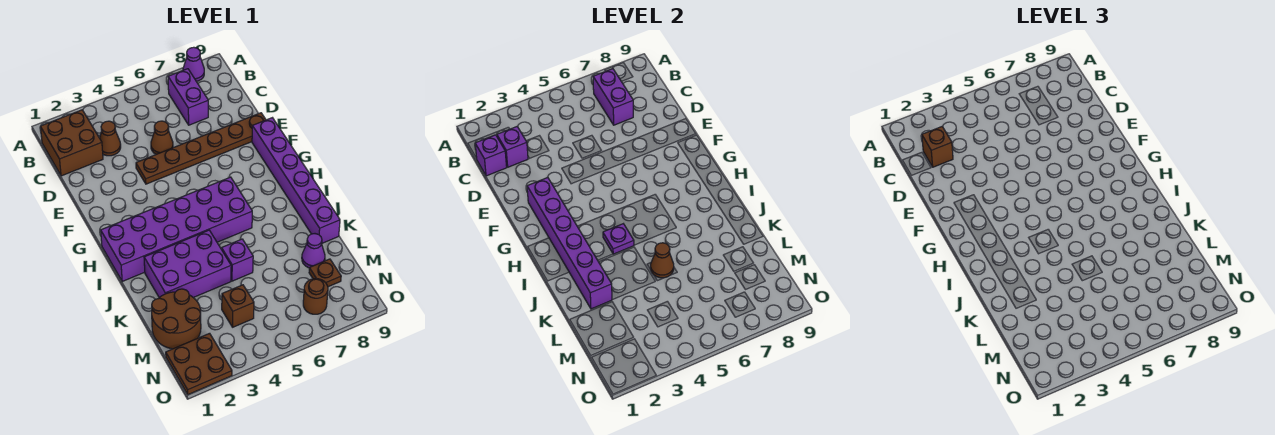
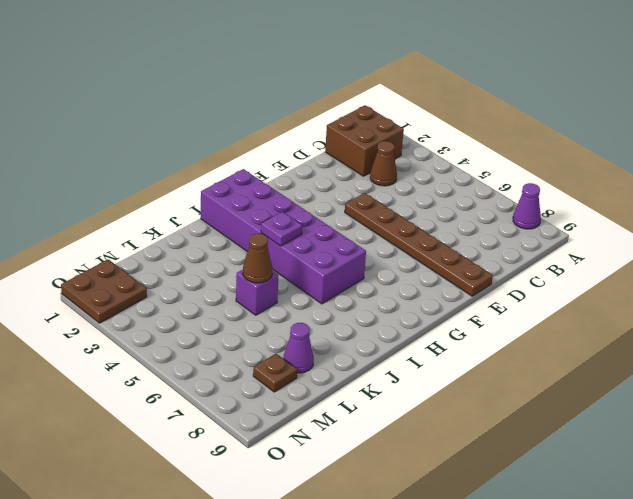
none -> purple 1x2 brick [168,69,208,125]
none -> brown 1x1 cone [151,121,173,154]
none -> purple 1x6 brick [252,118,340,243]

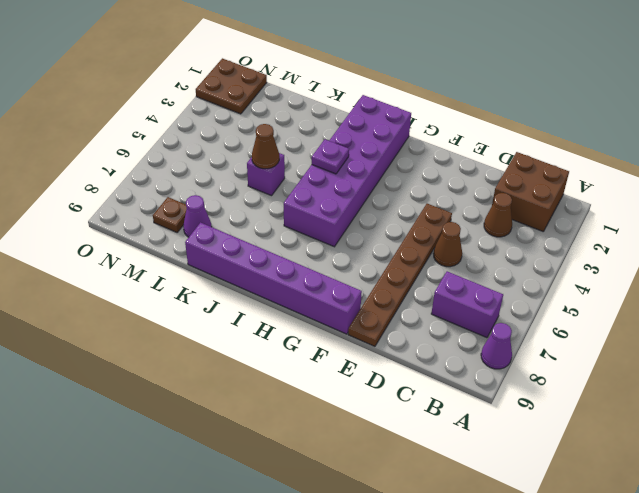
none -> purple 2x3 brick [144,230,231,298]
none -> brown 2x2 round brick [152,289,201,349]
none -> brown 1x1 brick [222,285,254,327]

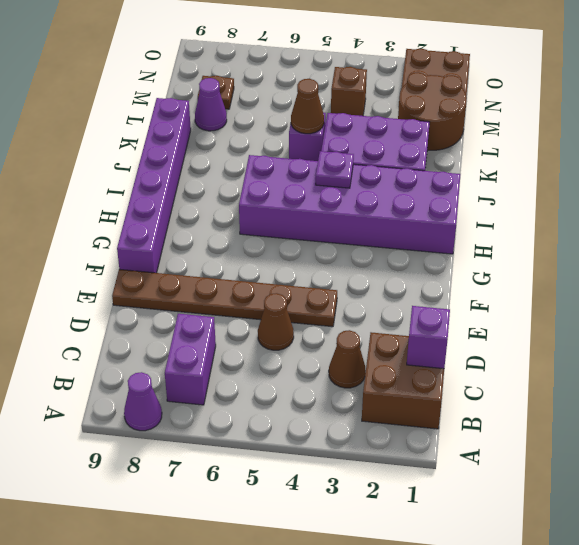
none -> brown 1x1 round brick [303,279,328,314]
none -> purple 1x2 brick [593,69,633,125]
none -> purple 1x1 brick [497,127,528,167]

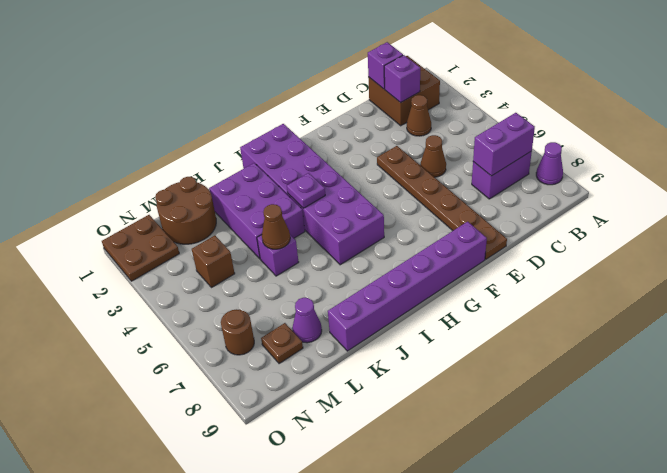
none -> purple 1x6 brick [527,178,612,309]
none -> brown 1x1 brick [922,127,953,167]

